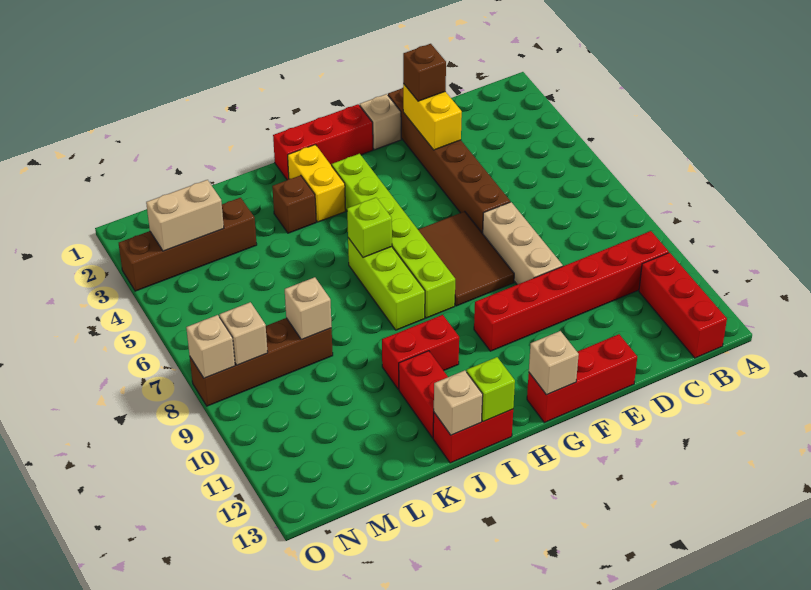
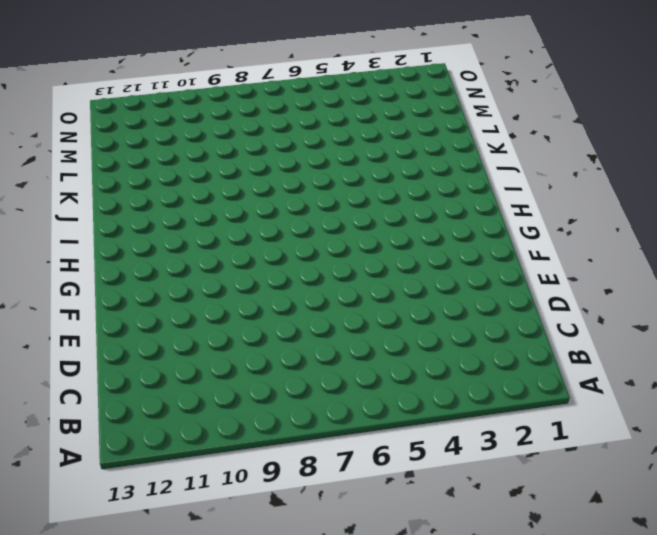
none -> red 1x6 brick [474,231,669,351]
none -> red 1x3 brick [639,253,727,358]
none -> brown 1x6 brick [388,88,510,233]

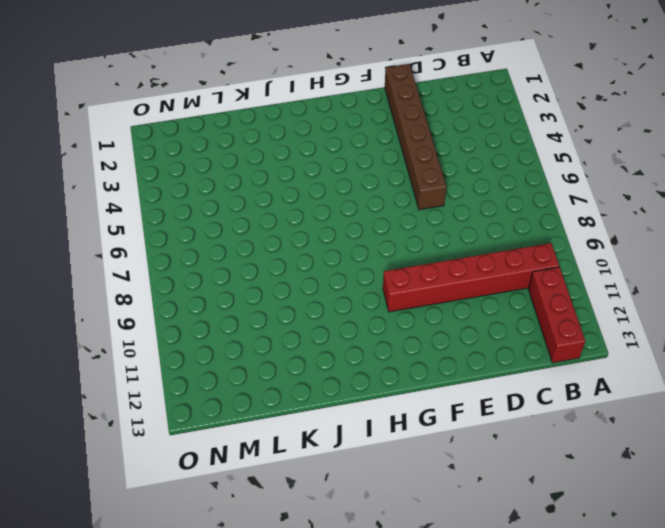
none -> tan 1x3 brick [483,202,563,285]
none -> red 1x3 brick [527,334,637,423]
none -> tan 1x1 brick [360,94,401,150]

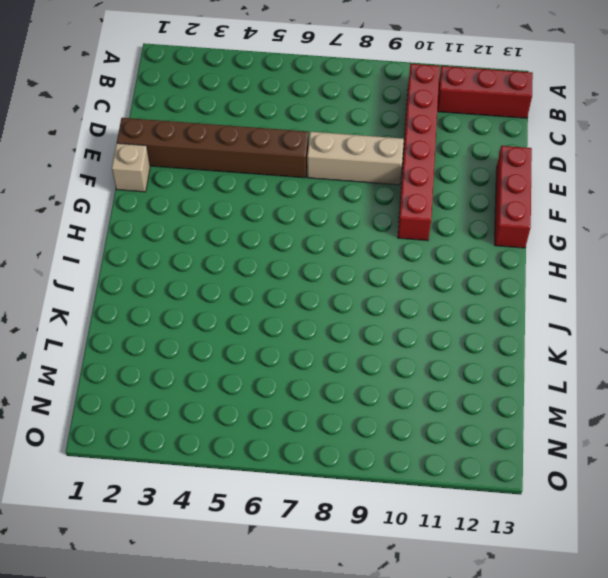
none -> brown 2x3 tile [418,211,514,306]
none -> red 1x3 brick [273,104,373,180]
none -> lime 1x6 brick [332,154,455,318]

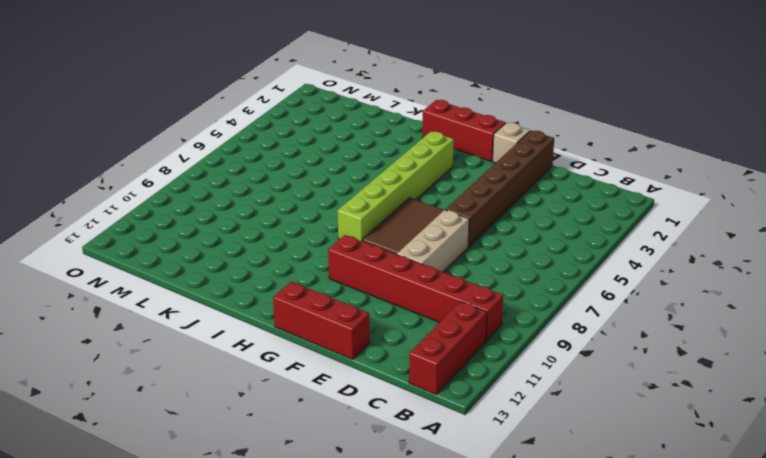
none -> yellow 1x2 brick [288,145,346,222]
none -> lime 1x3 brick [348,238,425,330]
none -> red 1x2 brick [382,315,459,389]

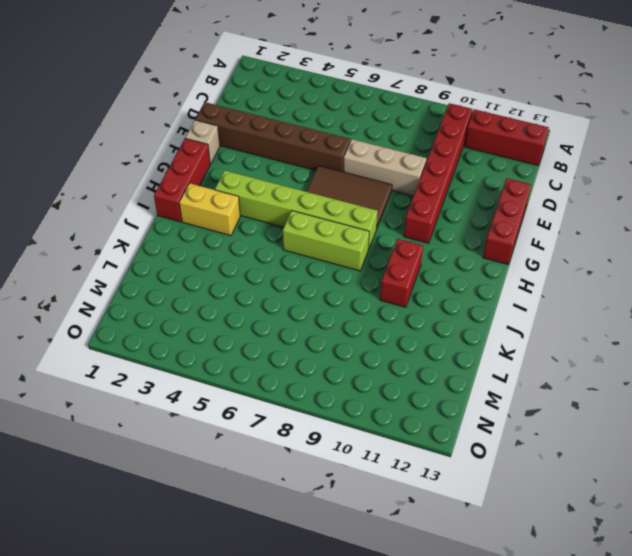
none -> red 1x2 brick [433,409,513,463]
none -> brown 1x1 brick [272,175,316,233]
none -> red 1x2 brick [399,351,448,438]

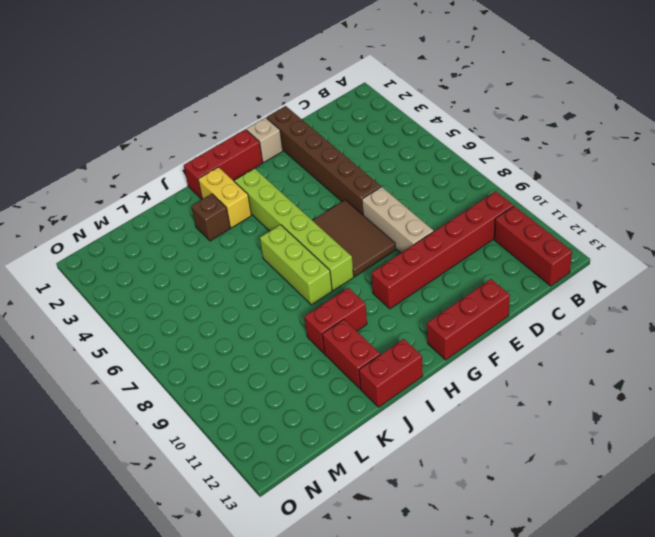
none -> brown 1x4 brick [119,198,257,291]
none -> brown 1x4 brick [190,318,333,406]
none -> yellow 1x2 brick [403,84,462,150]

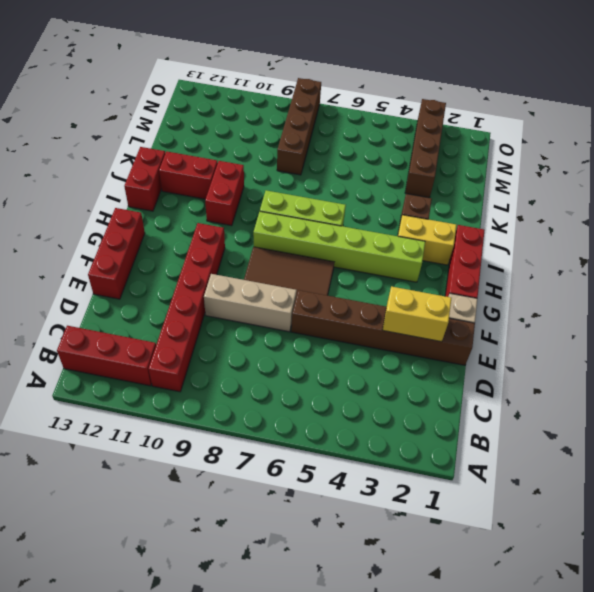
none -> tan 1x1 brick [529,331,579,395]
none -> lime 1x1 brick [347,198,392,257]
none -> lime 1x1 brick [467,357,515,422]

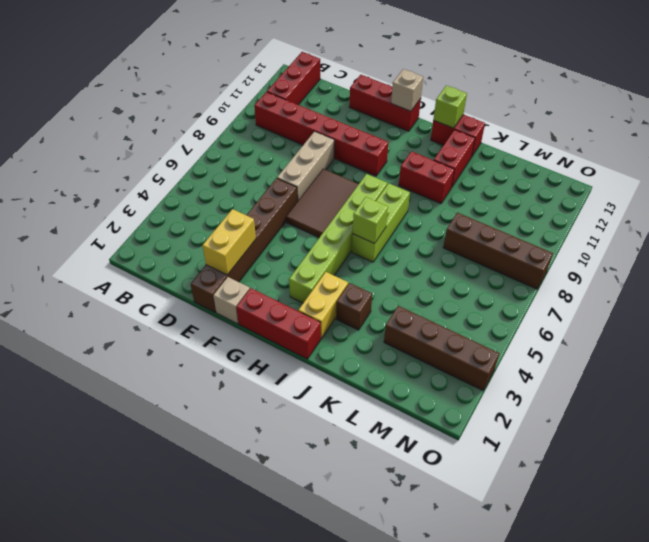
none -> tan 1x1 brick [434,370,483,435]
none -> tan 1x1 brick [285,277,332,340]
none -> tan 1x2 brick [146,180,224,251]

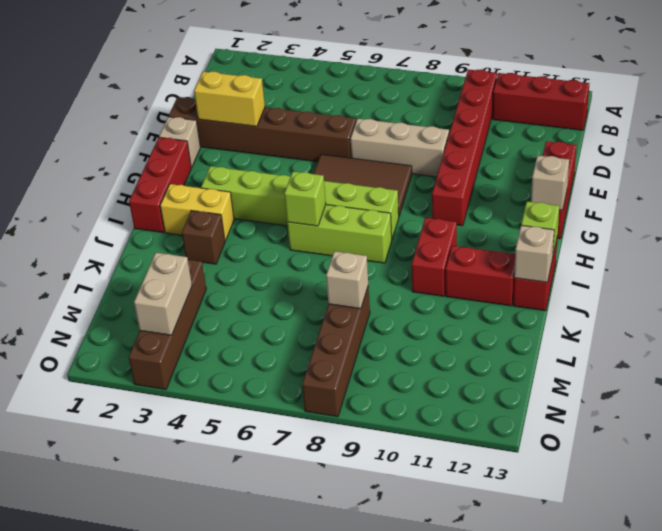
none -> tan 1x1 brick [219,302,268,365]
none -> tan 1x1 brick [186,315,235,378]
none -> brown 1x1 brick [403,44,446,101]

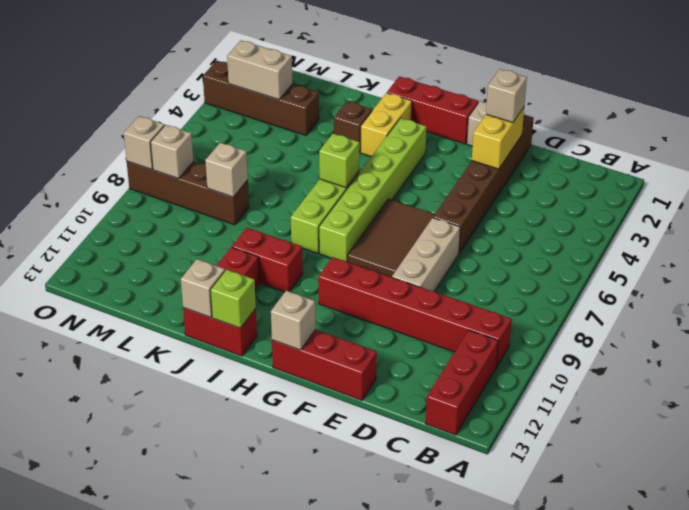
tan 1x1 brick [486,69,527,123] -> brown 1x1 brick [403,44,446,101]

